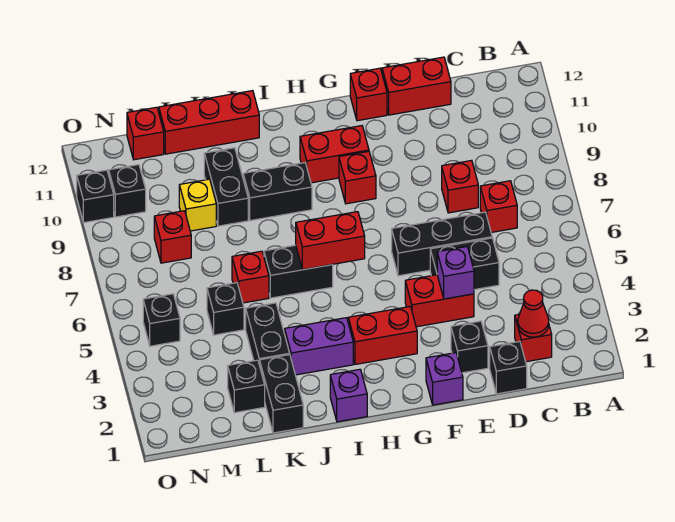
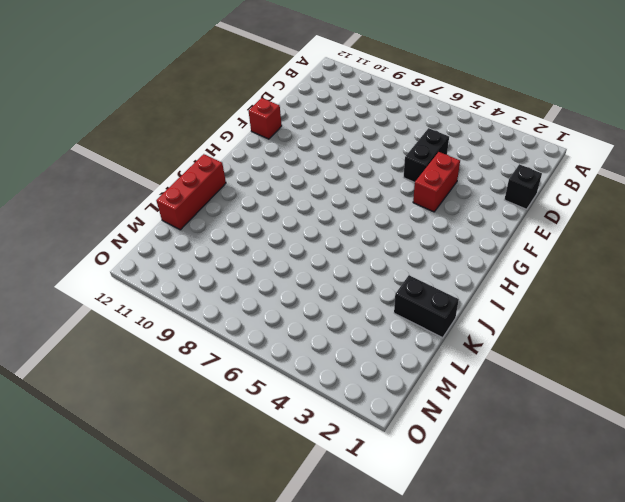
none -> red 1x1 brick [515,315,552,362]
none -> red 1x1 brick [480,181,517,232]
none -> black 1x3 brick [392,212,492,276]
none -> red 1x1 brick [442,160,478,213]

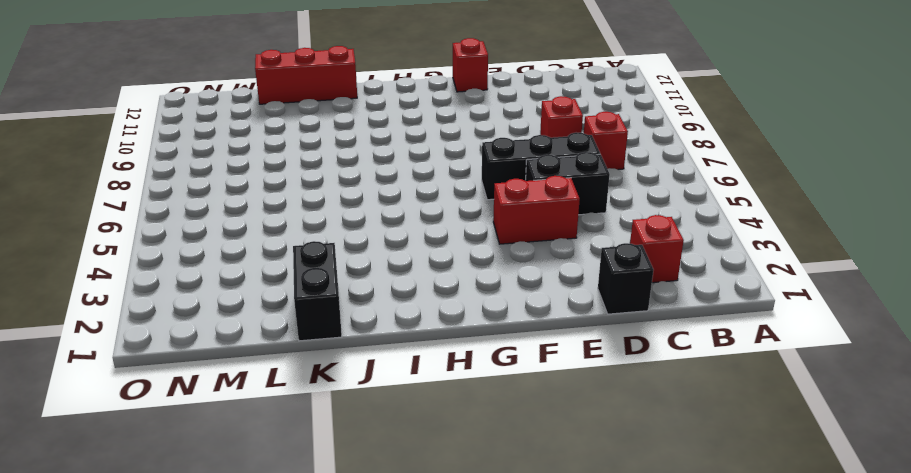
none -> red 1x2 brick [382,57,451,115]
none -> black 1x1 brick [451,321,488,373]
none -> purple 1x1 brick [426,353,463,405]
none -> red 1x2 brick [348,307,417,365]

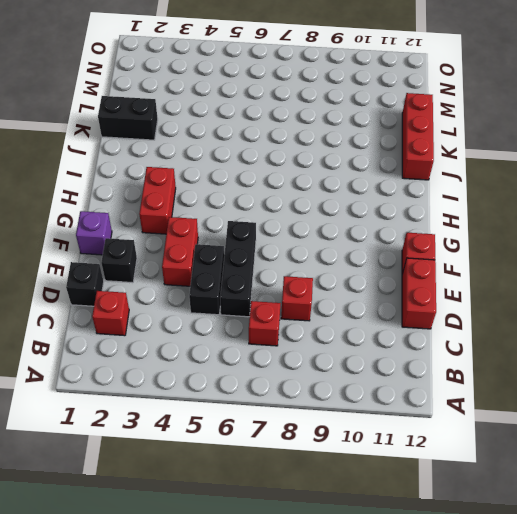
none -> red 1x1 brick [339,151,376,204]
none -> red 1x2 brick [300,126,369,183]
none -> purple 1x1 brick [330,369,367,422]
none -> purple 1x2 brick [285,318,353,375]

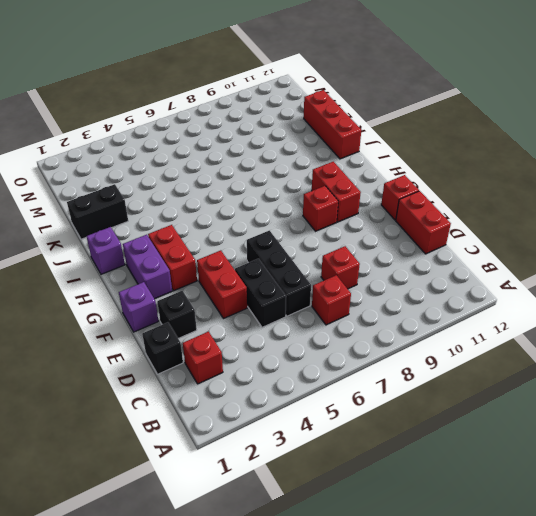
purple 1x2 brick [123,235,172,299] -> purple 1x2 brick moved to [285,318,353,375]
none -> black 1x2 brick [264,245,333,298]
none -> black 1x2 brick [243,163,312,221]
none -> black 1x2 brick [246,303,290,365]
none -> red 1x1 brick [232,251,269,303]

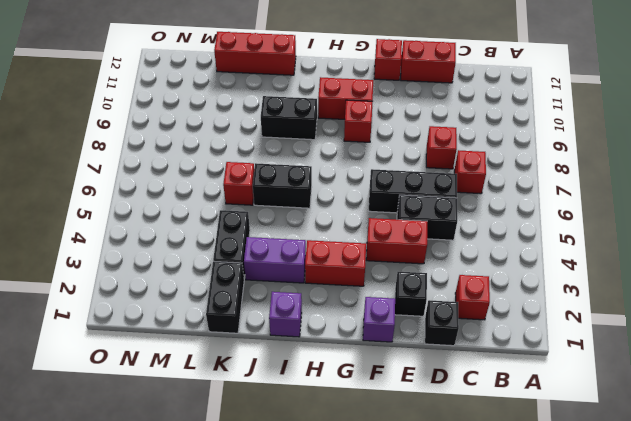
none -> black 1x2 brick [204,148,248,226]
none -> black 1x1 brick [228,360,265,413]
none -> black 1x1 brick [207,283,244,335]
none -> yellow 1x1 brick [179,179,216,231]

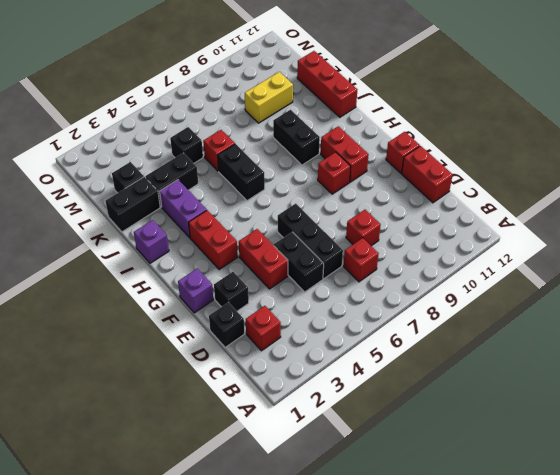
yellow 1x2 brick [245,72,293,123] -> yellow 1x1 brick [179,179,216,231]
none -> black 1x2 brick [204,148,248,226]
none -> red 1x1 brick [154,211,191,263]
none -> red 1x1 brick [127,107,164,160]
none -> black 1x1 brick [143,294,180,346]

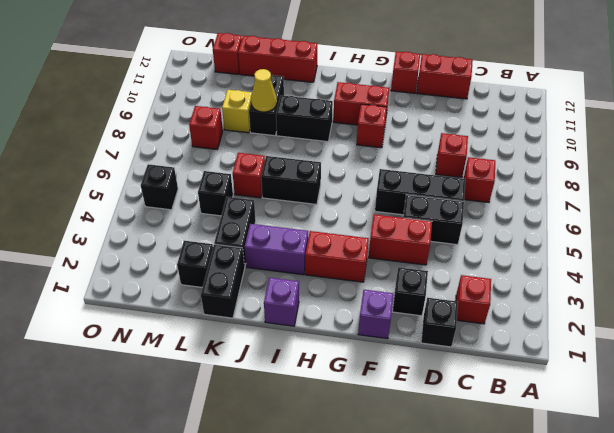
yellow 1x1 cone [251,69,277,112] -> none
none -> black 1x1 brick [109,165,146,217]
none -> black 1x1 brick [77,170,114,223]
none -> red 1x1 cone [518,290,549,337]
none -> purple 1x1 brick [437,247,474,299]

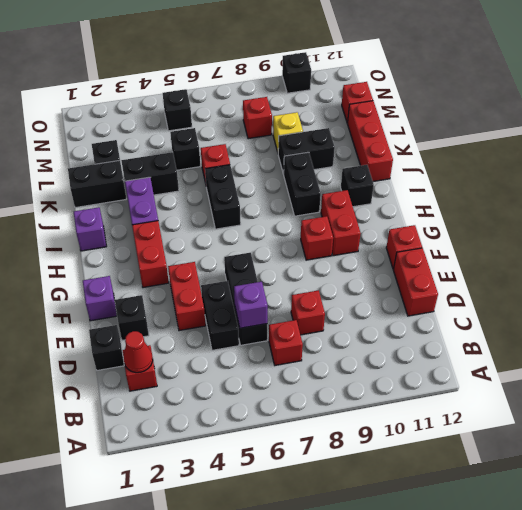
purple 1x1 brick [234,282,268,328] -> purple 1x1 brick moved to [437,247,474,299]
black 1x1 brick [341,165,374,207] -> black 1x1 brick moved to [109,165,146,217]
none -> red 1x2 brick [296,212,365,270]

